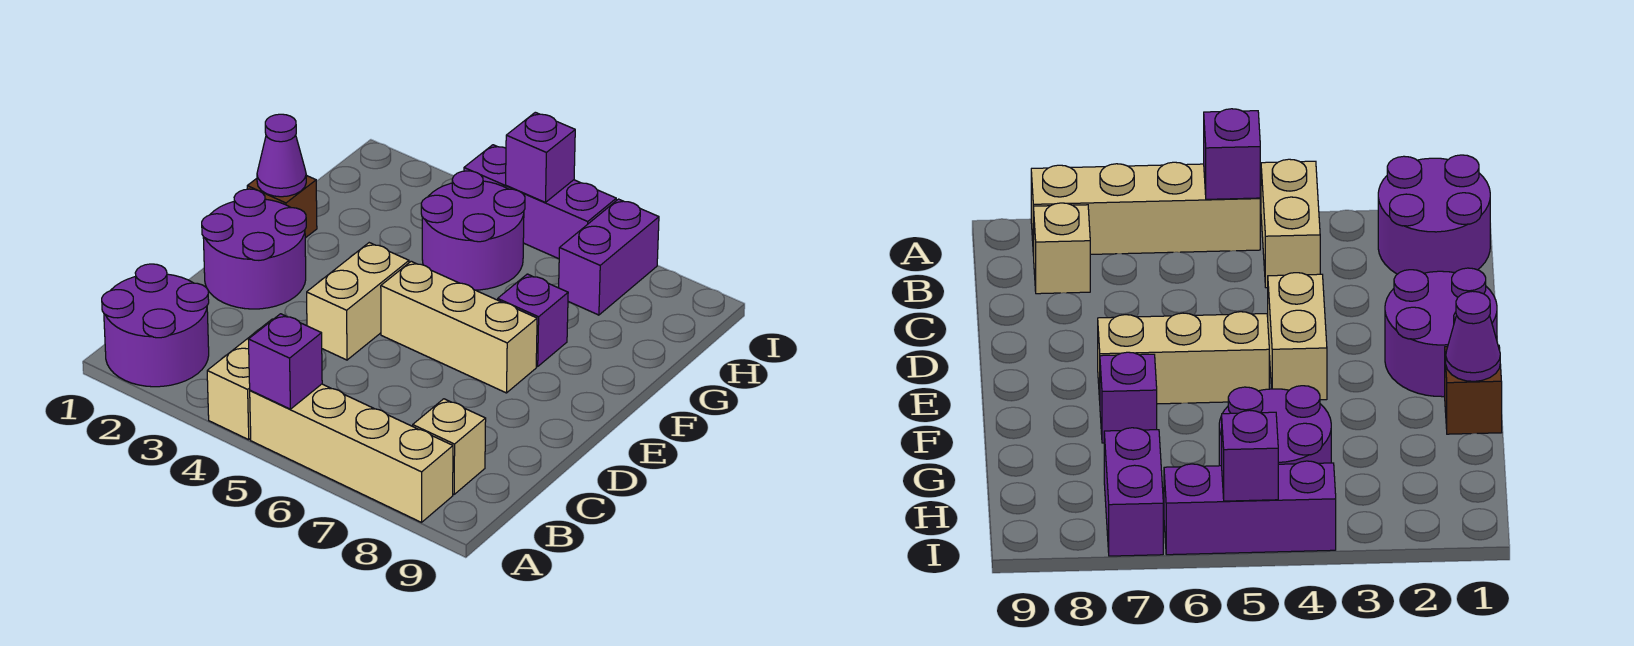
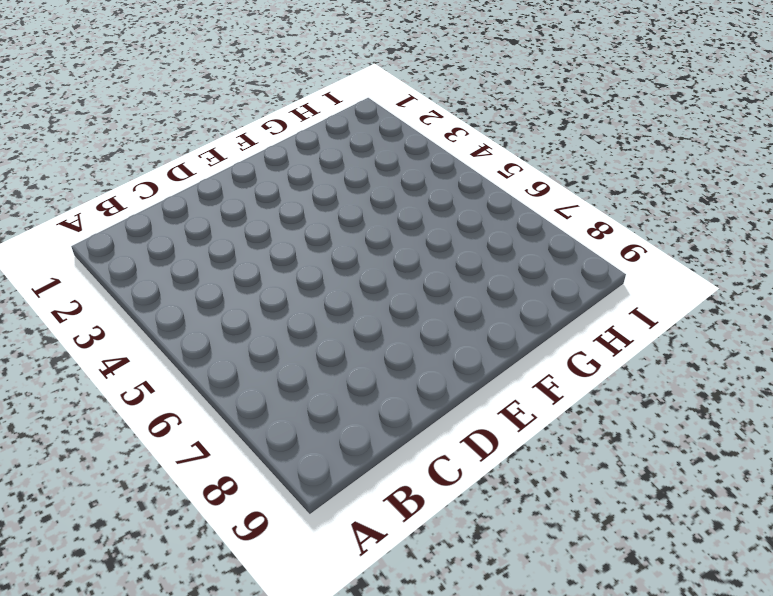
none -> purple 2x2 round brick [102,264,209,387]
none -> tan 1x2 brick [207,319,273,440]
none -> tan 1x4 brick [250,384,453,522]

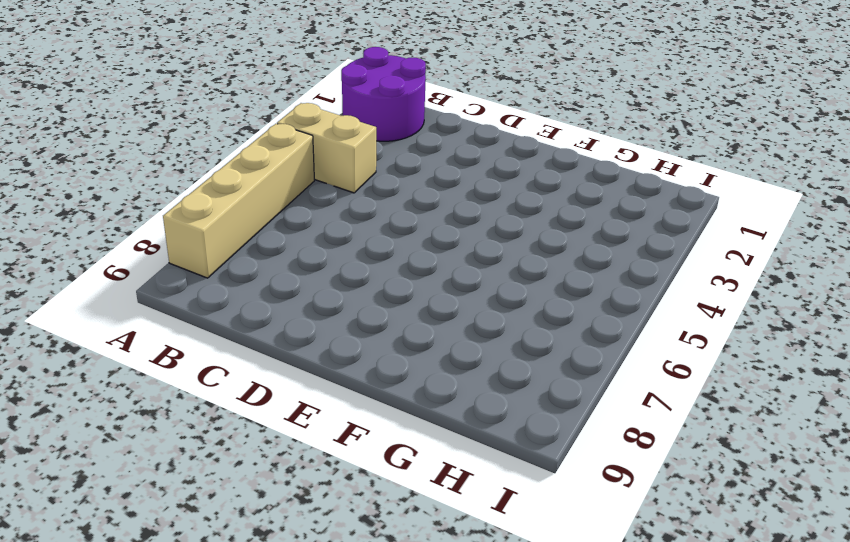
none -> tan 1x1 brick [413,399,486,494]
none -> purple 2x2 round brick [202,189,306,309]
none -> tan 1x2 brick [307,243,409,360]

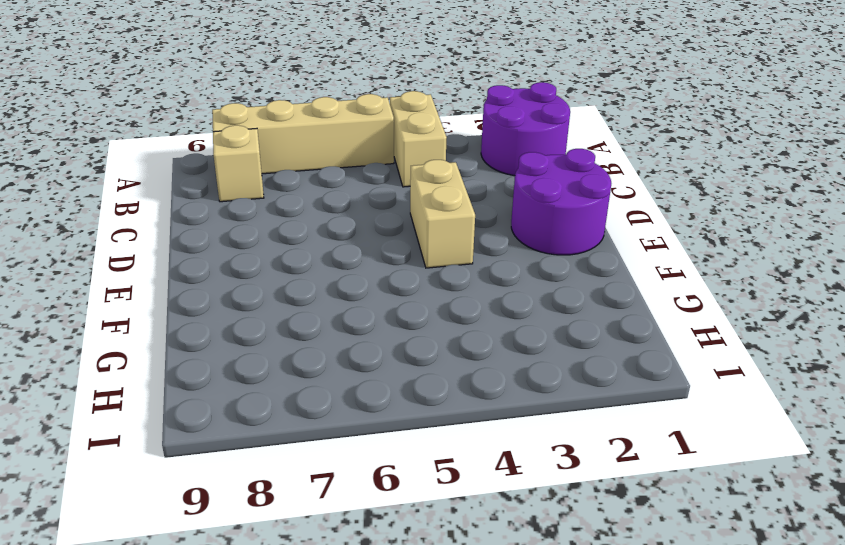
none -> tan 1x3 brick [381,261,537,393]
none -> brown 1x1 brick [247,175,317,238]
none -> purple 1x1 brick [498,274,568,367]

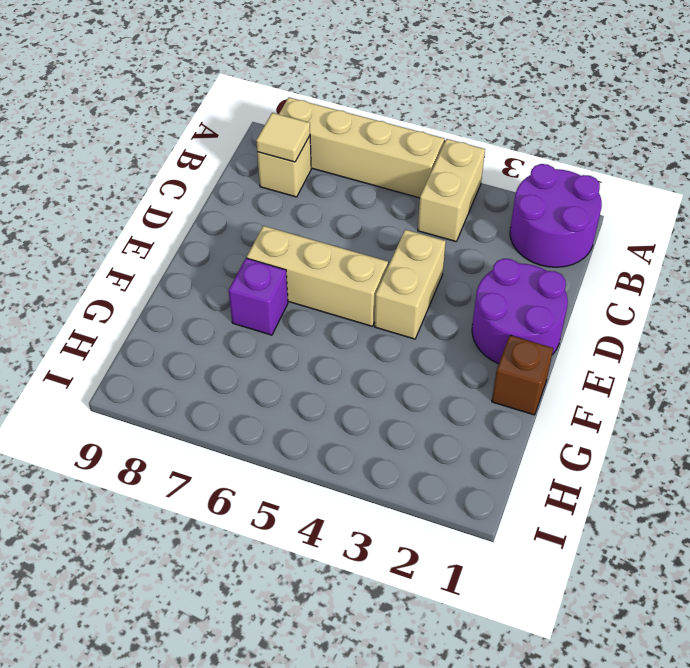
tan 1x1 tile [256,113,310,162] -> none
none -> purple 2x2 round brick [421,171,525,290]
none -> purple 1x2 brick [559,199,659,315]
none -> purple 1x3 brick [464,145,616,259]

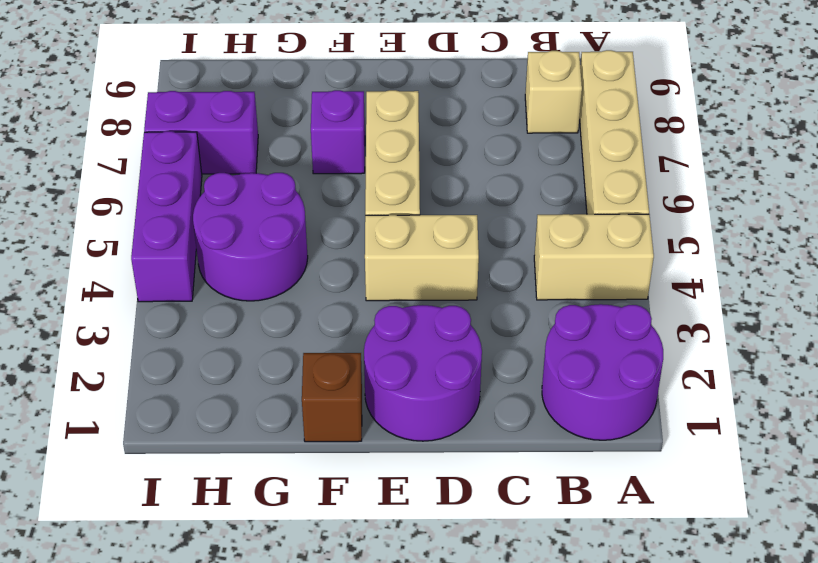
none -> purple 1x1 brick [248,314,322,409]
none -> purple 1x1 cone [257,114,306,197]
none -> purple 1x1 brick [506,112,575,202]

